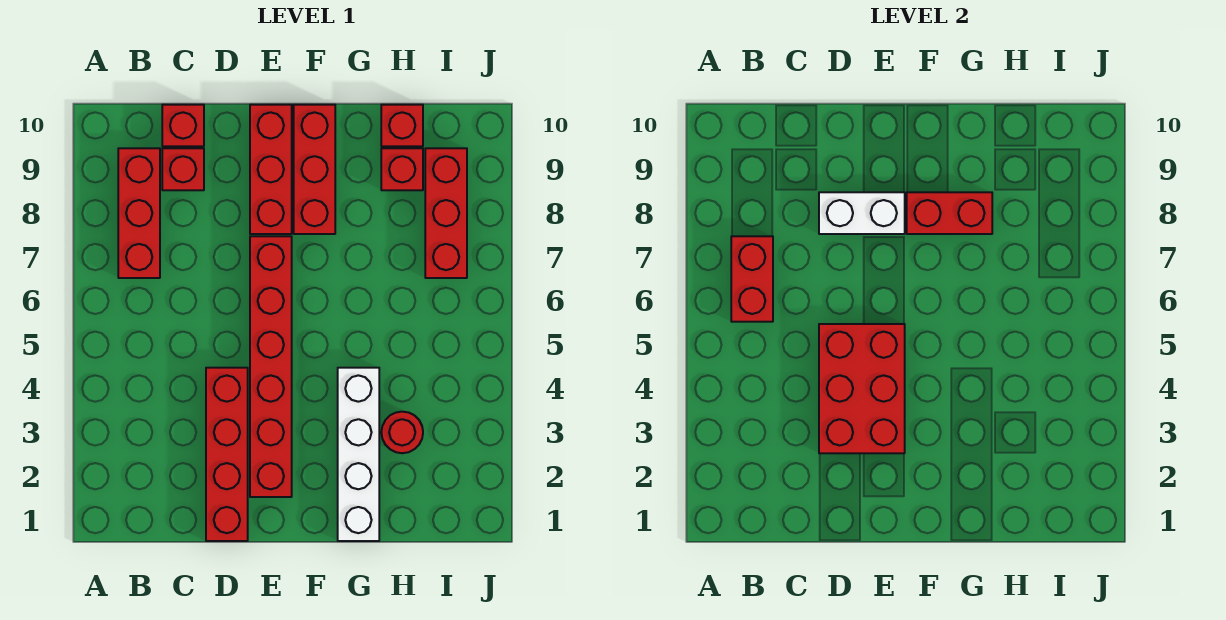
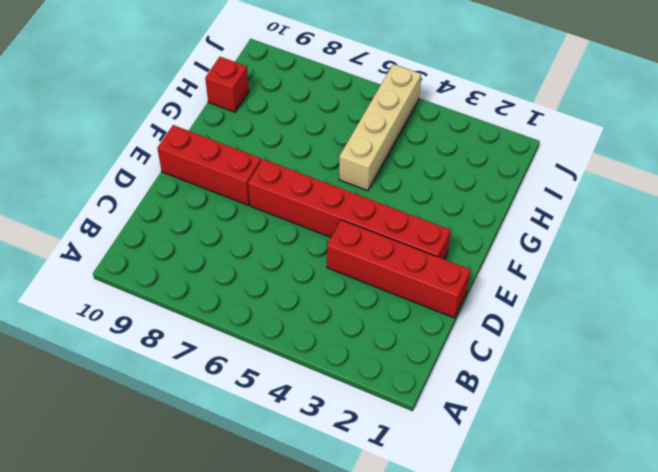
tan 1x4 brick [339,64,421,191] -> none
none -> red 1x3 brick [118,148,160,278]
none -> red 1x1 brick [162,148,204,190]
none -> red 1x1 brick [162,105,204,146]

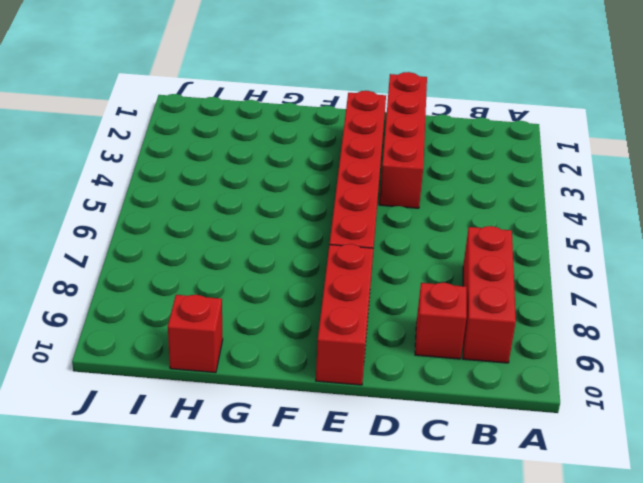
none -> red 1x1 brick [162,105,204,146]
none -> red 1x3 brick [294,105,335,234]
none -> white 1x4 brick [338,368,379,541]

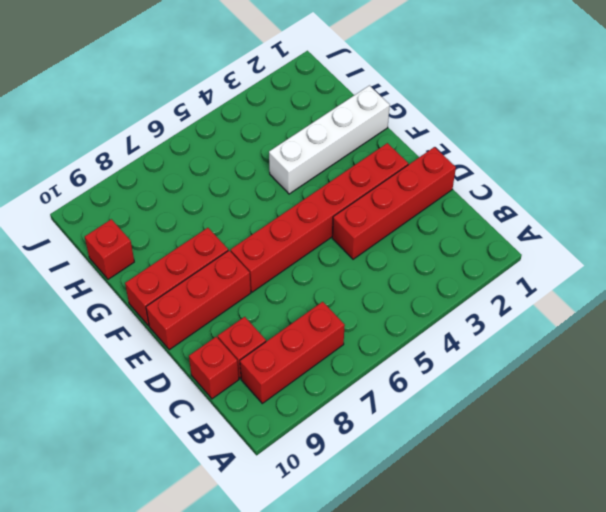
none -> red 1x1 round brick [381,412,423,453]
none -> red 1x1 brick [381,148,423,190]
none -> red 1x3 brick [425,148,467,278]

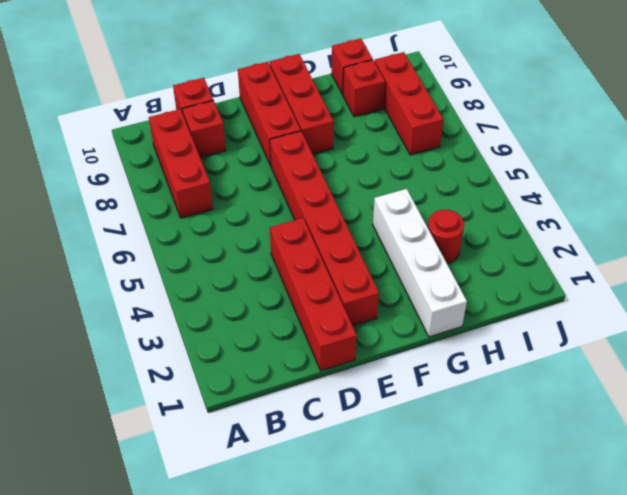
none -> red 1x2 brick [731,236,773,322]
none -> red 2x3 brick [819,324,905,453]
none -> white 1x2 brick [819,192,905,234]

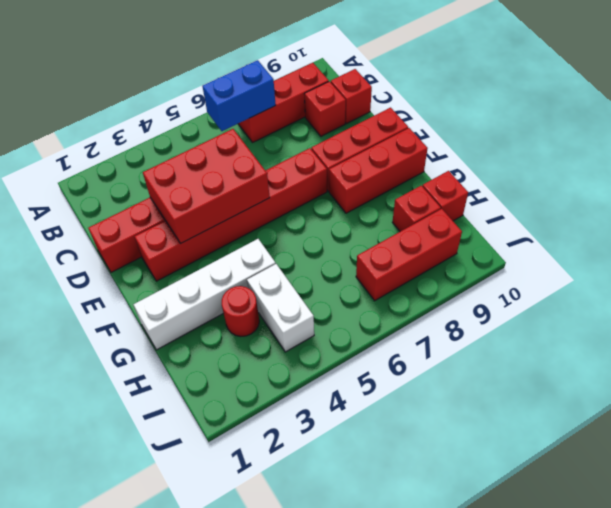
blue 1x2 brick [202,60,276,131] -> red 1x2 brick [731,236,773,322]
white 1x2 brick [247,264,314,352] -> white 1x2 brick moved to [819,192,905,234]
none -> red 1x2 brick [907,192,992,234]

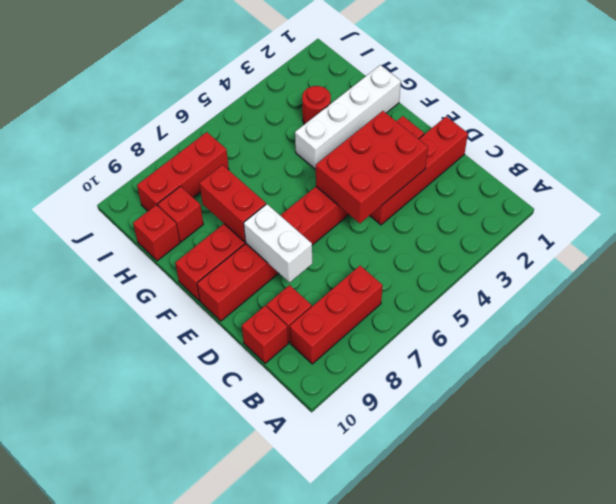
none -> red 1x2 brick [731,236,773,322]

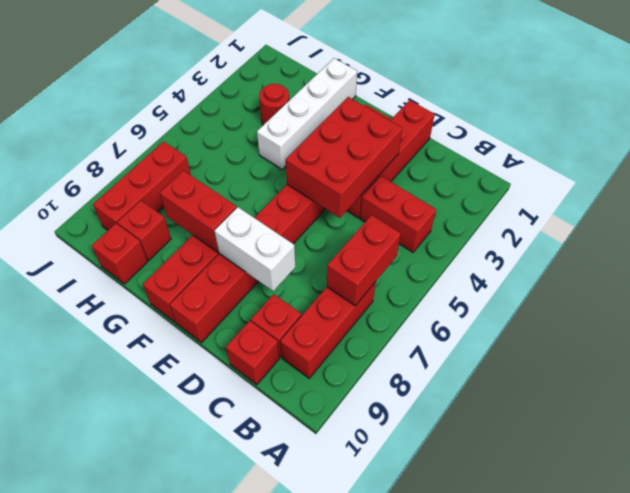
red 1x2 brick [360,176,436,252] -> none

